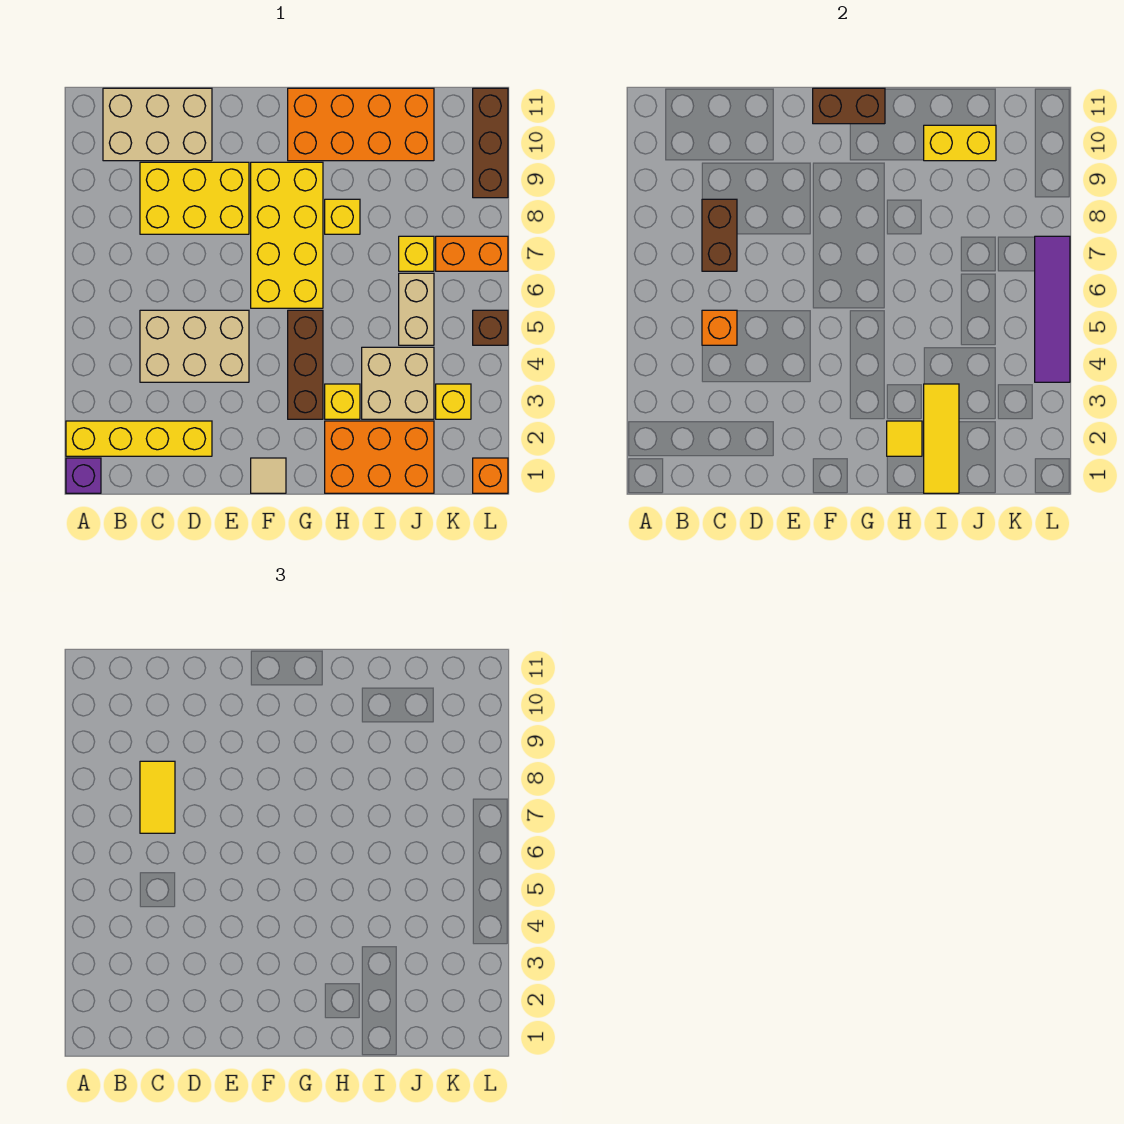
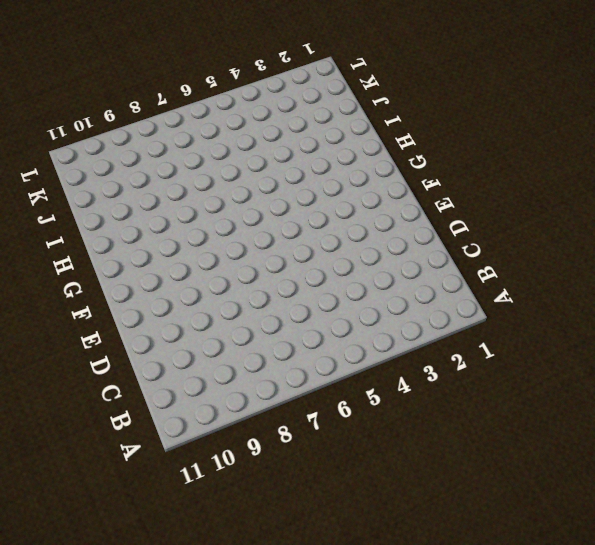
none -> purple 1x1 brick [66,458,101,493]
none -> yellow 1x4 brick [66,421,212,456]
none -> tan 2x3 brick [103,88,212,161]

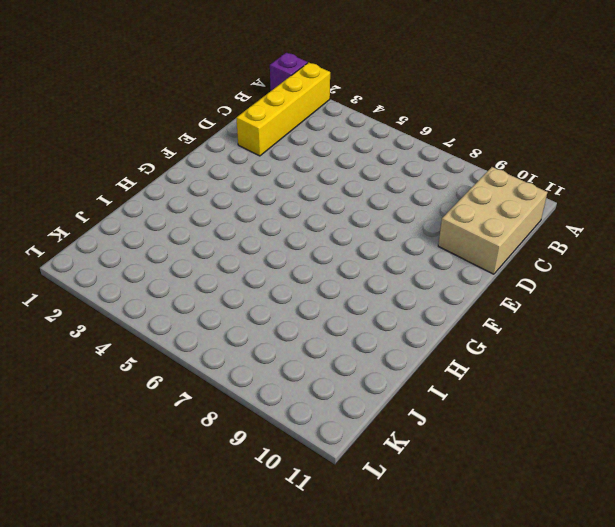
none -> tan 2x3 brick [140,310,249,382]
none -> yellow 2x3 brick [140,162,249,234]
none -> tan 1x1 tile [251,458,286,493]

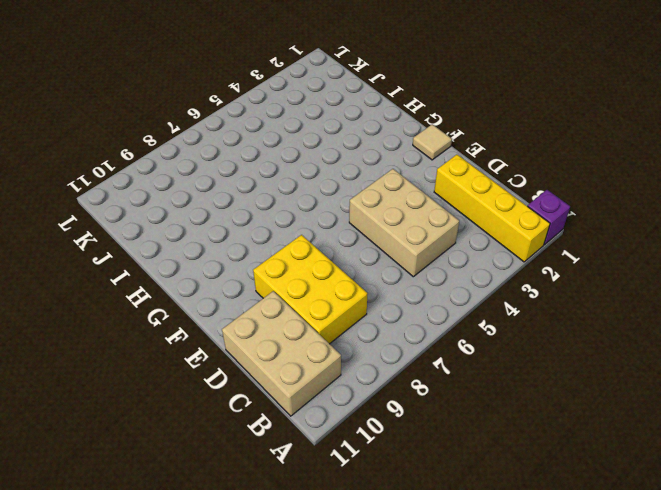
none -> yellow 2x4 brick [251,162,323,308]
none -> brown 1x3 brick [288,310,323,419]
none -> orange 2x4 brick [288,88,434,161]

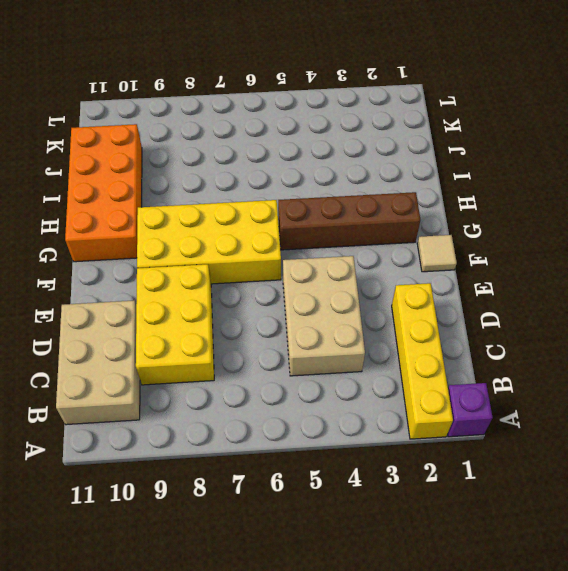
brown 1x4 brick [278,192,420,250] -> brown 1x3 brick [288,310,323,419]
none -> orange 2x3 brick [325,421,434,493]
none -> yellow 1x1 brick [325,384,360,419]
none -> yellow 1x1 brick [325,199,360,234]

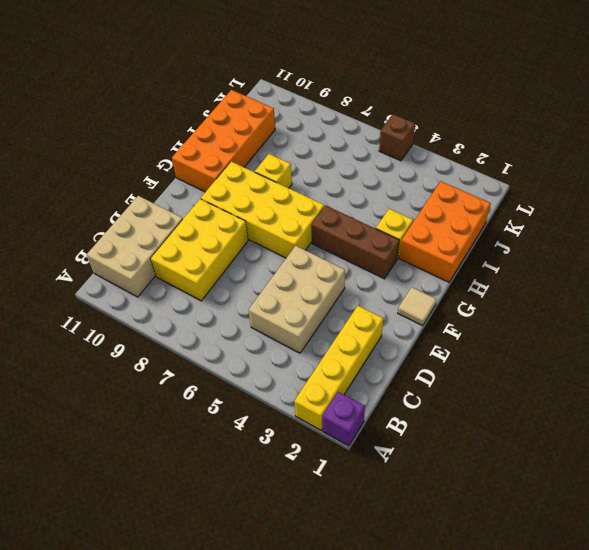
none -> tan 2x2 brick [362,347,434,419]
none -> tan 1x2 brick [399,273,434,345]
none -> yellow 1x1 brick [399,236,434,271]

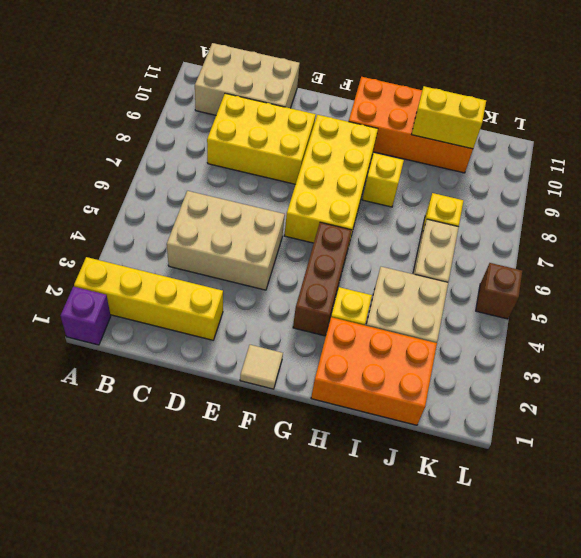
none -> yellow 1x1 brick [436,384,471,419]
none -> orange 1x2 brick [436,236,508,271]
none -> orange 1x1 brick [473,458,508,493]

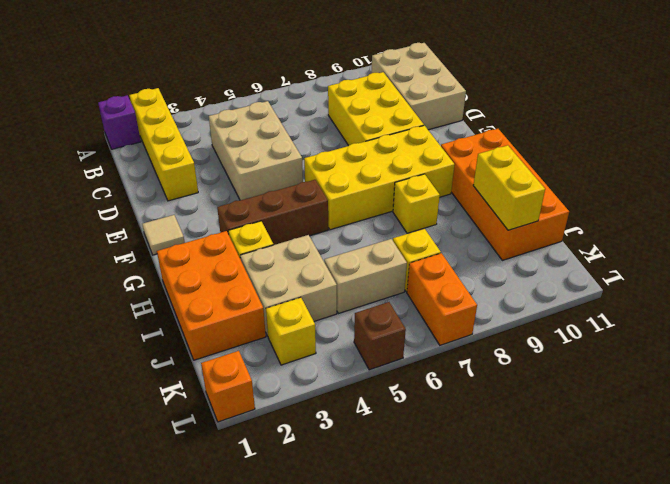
none -> brown 1x3 brick [473,88,508,198]
none -> orange 1x1 brick [702,310,737,345]
none -> brown 1x2 brick [702,199,737,271]

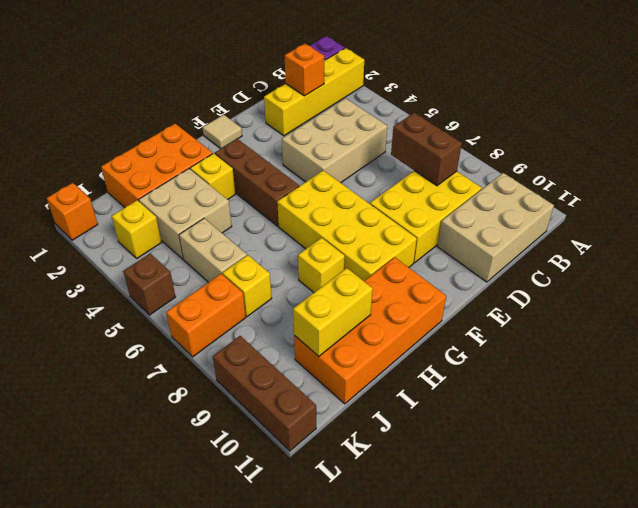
orange 1x1 brick [285,44,324,96] -> orange 1x1 brick moved to [702,310,737,345]
none -> brown 1x2 brick [813,88,885,124]
none -> yellow 1x1 tile [887,421,922,456]
none -> yellow 1x3 tile [924,384,959,493]

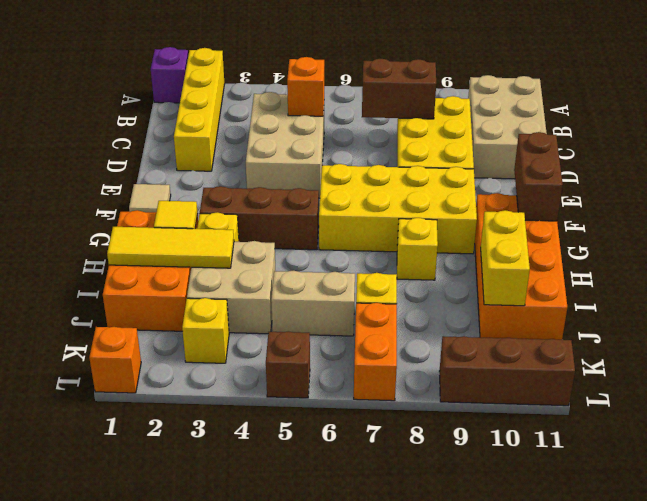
none -> purple 1x4 tile [1035,236,1070,382]
none -> yellow 1x2 tile [140,761,175,833]

